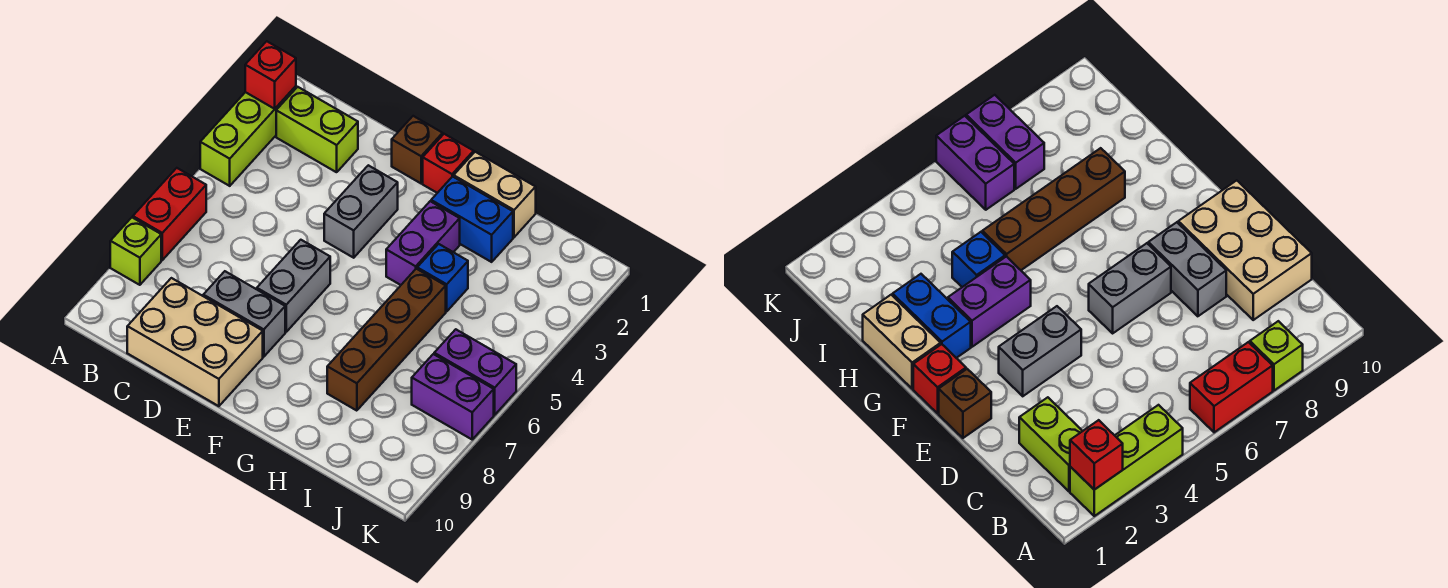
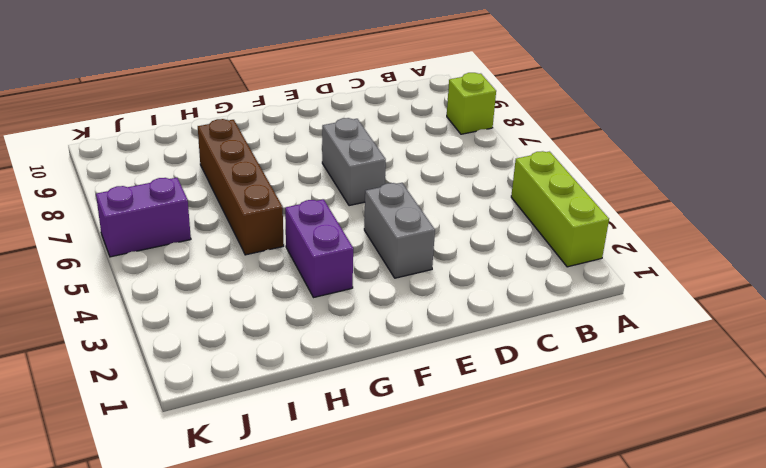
none -> red 1x2 brick [133,168,206,260]
none -> lime 1x2 brick [276,87,358,172]
none -> tan 2x3 brick [127,278,263,406]

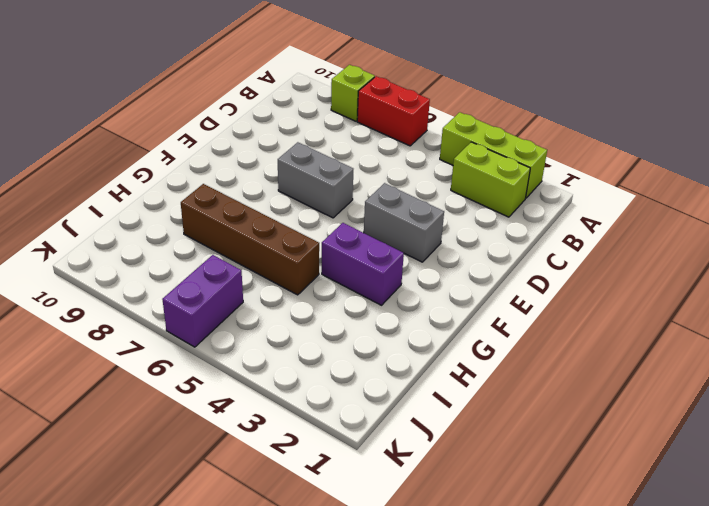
lime 1x2 brick [451,142,530,217] -> lime 1x2 brick turned to [276,87,358,172]
none -> tan 2x3 brick [127,278,263,406]
none -> grey 1x2 brick [203,271,285,357]
none -> brown 1x1 brick [392,116,443,183]

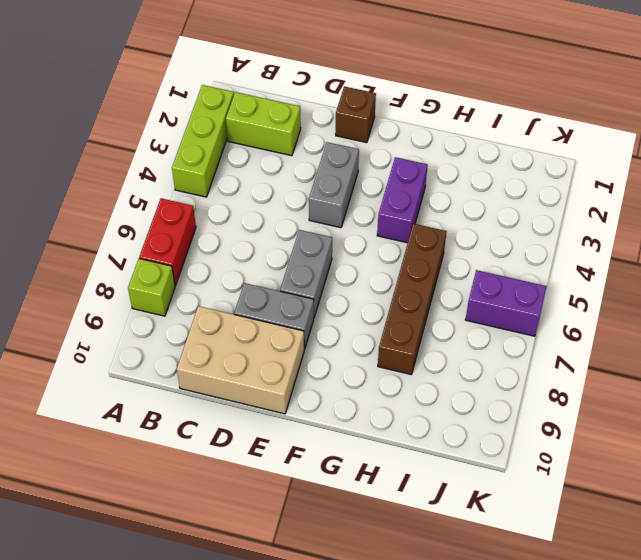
none -> red 1x1 brick [423,134,474,193]
none -> tan 1x2 brick [454,152,536,237]
none -> blue 1x2 brick [431,176,513,262]

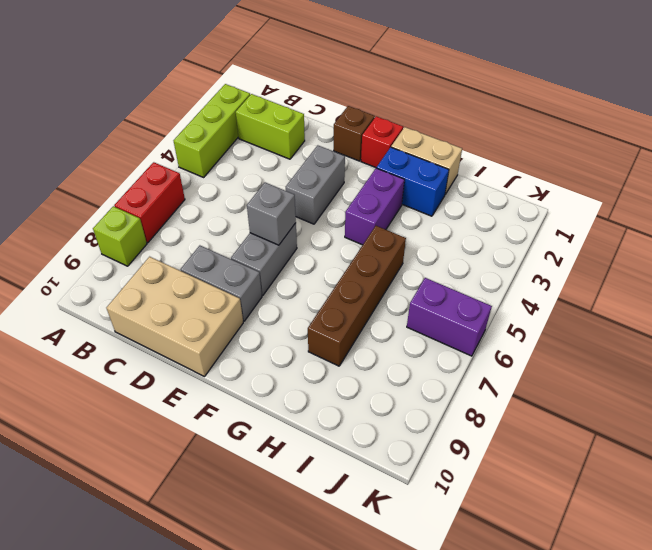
grey 1x1 brick [247,182,296,245] -> none
none -> blue 1x1 brick [417,244,468,311]
none -> purple 1x2 brick [412,354,494,439]
none -> red 1x1 brick [245,41,296,109]

